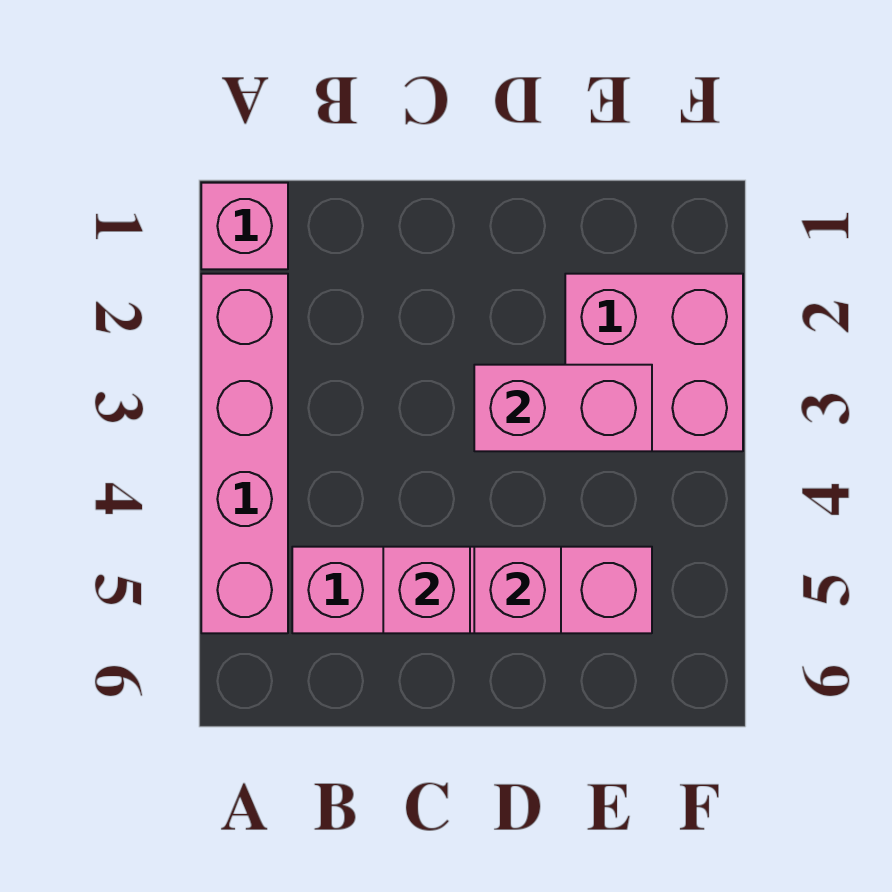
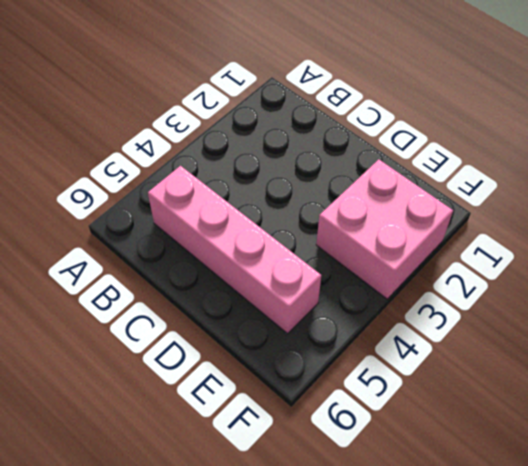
none -> pink 1x1 brick [201,183,288,269]
none -> pink 1x4 brick [201,274,288,633]

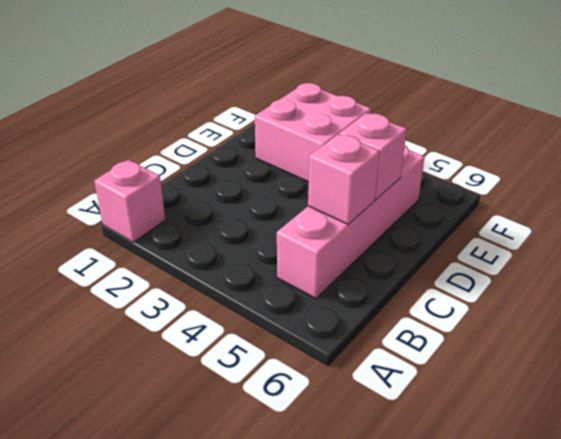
none -> pink 1x4 brick [201,274,288,633]
none -> pink 1x2 brick [474,365,652,451]

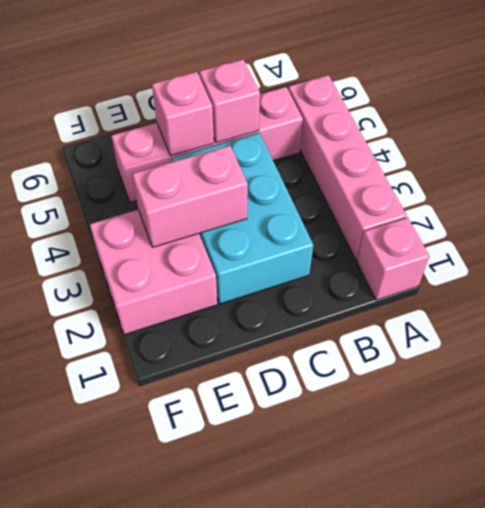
cyan 2x3 brick [171,133,313,304] -> none

